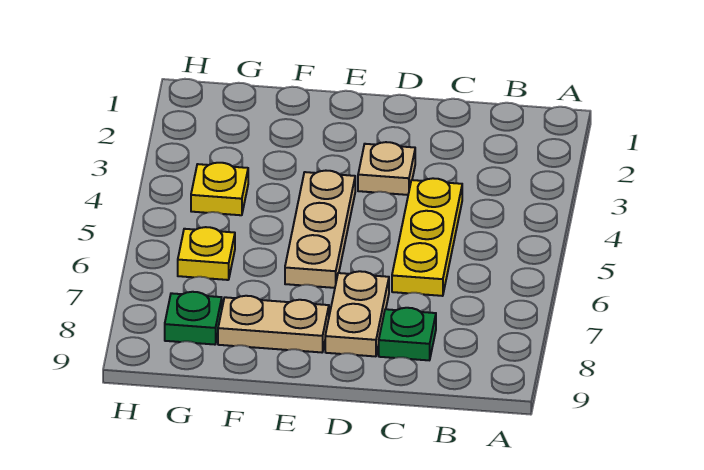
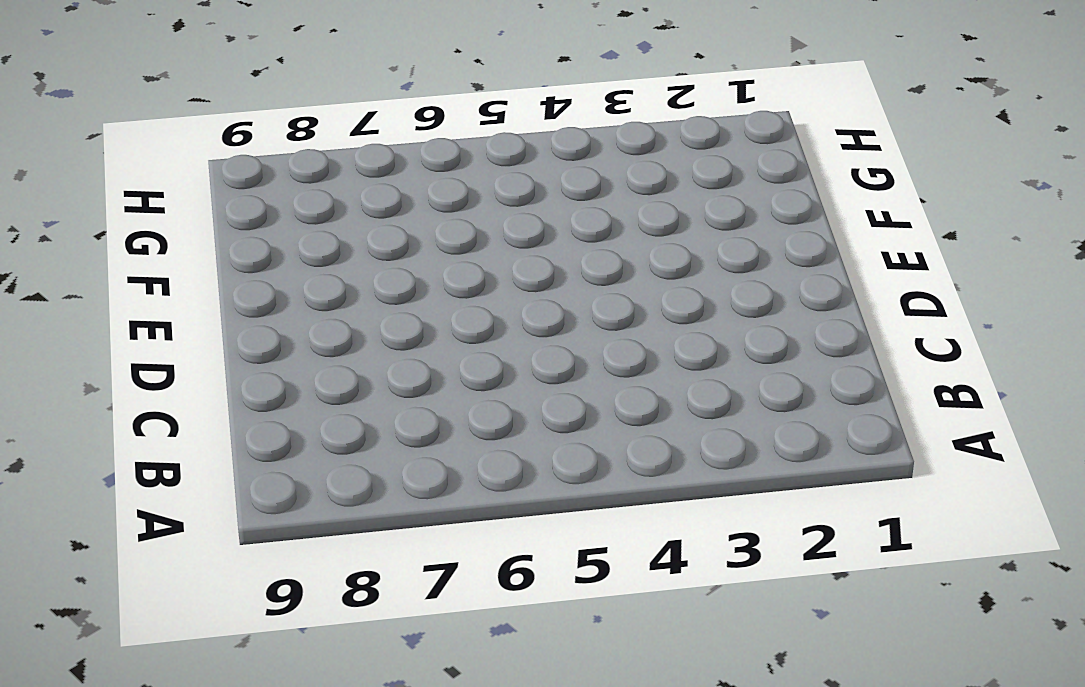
none -> yellow 1x3 plate [392,178,462,296]
none -> green 1x1 plate [379,308,436,360]

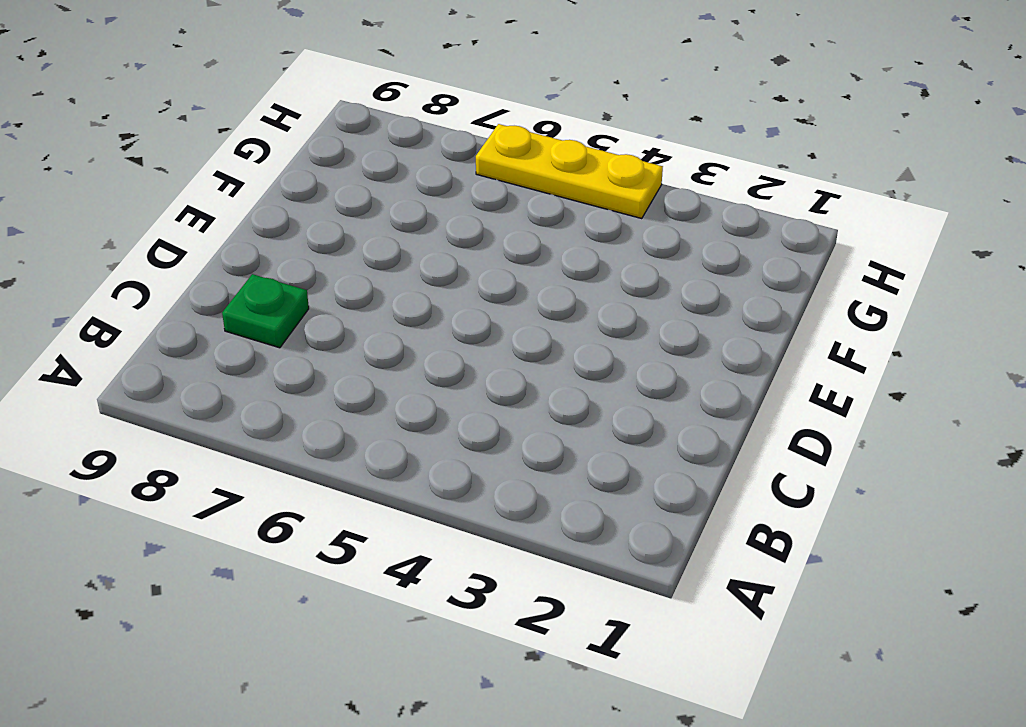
yellow 1x3 plate [476,124,663,219] -> yellow 1x3 plate moved to [392,178,462,296]
none -> tan 1x1 plate [358,142,415,195]
none -> tan 1x2 plate [325,271,389,356]

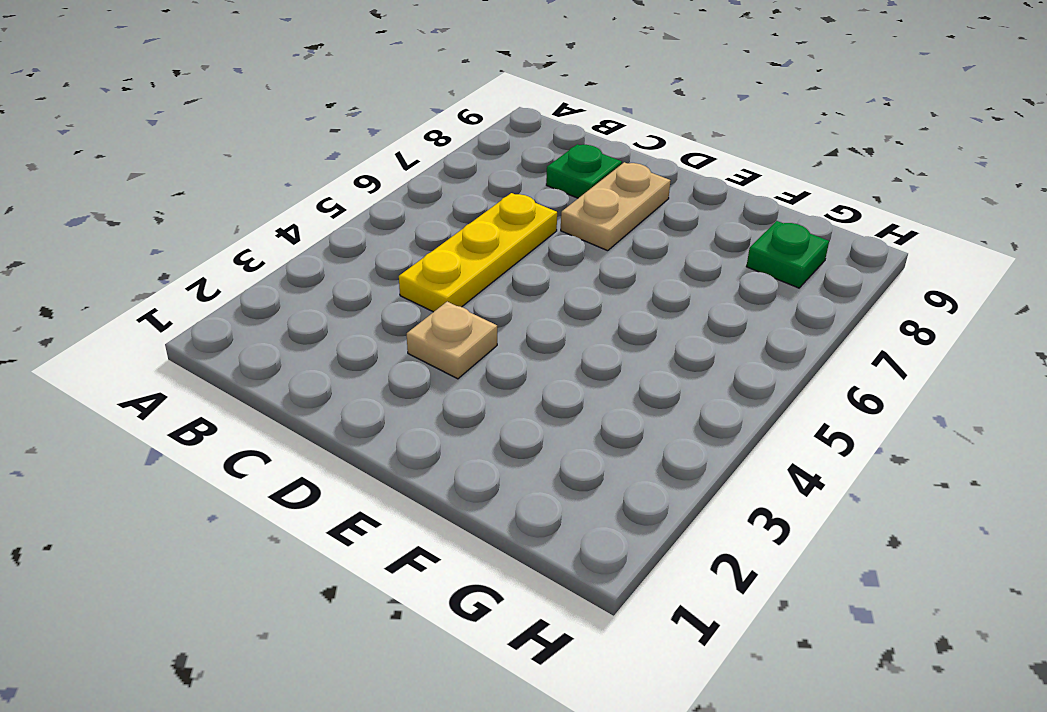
none -> tan 1x3 plate [285,171,355,288]
none -> tan 1x2 plate [218,296,329,352]

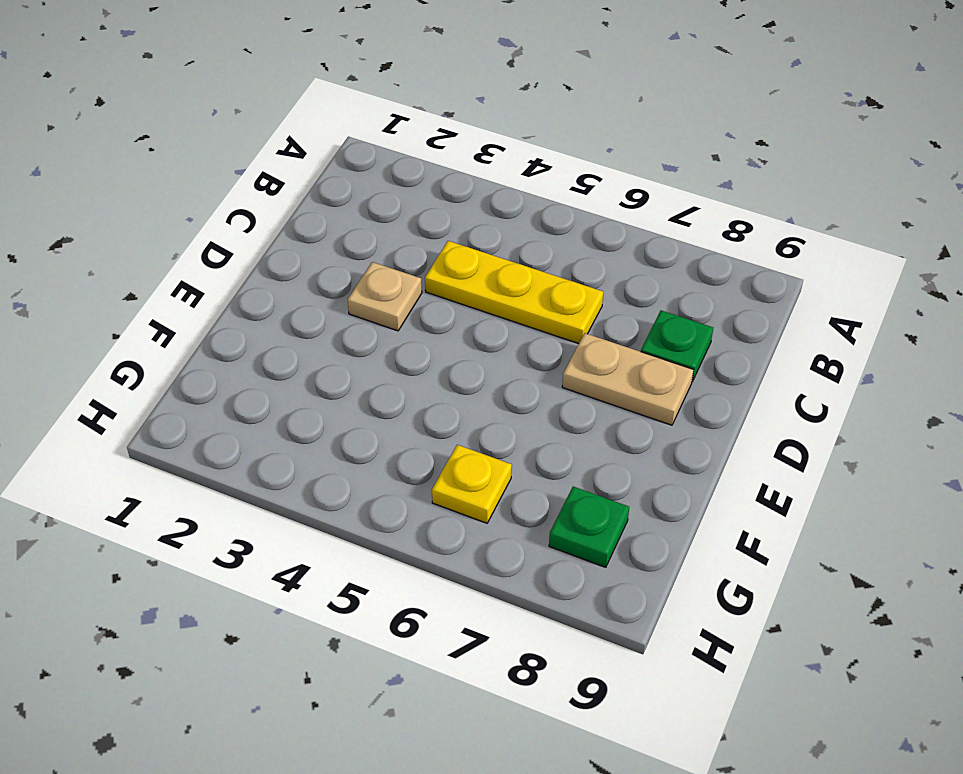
none -> tan 1x3 plate [285,171,355,288]
none -> tan 1x2 plate [218,296,329,352]

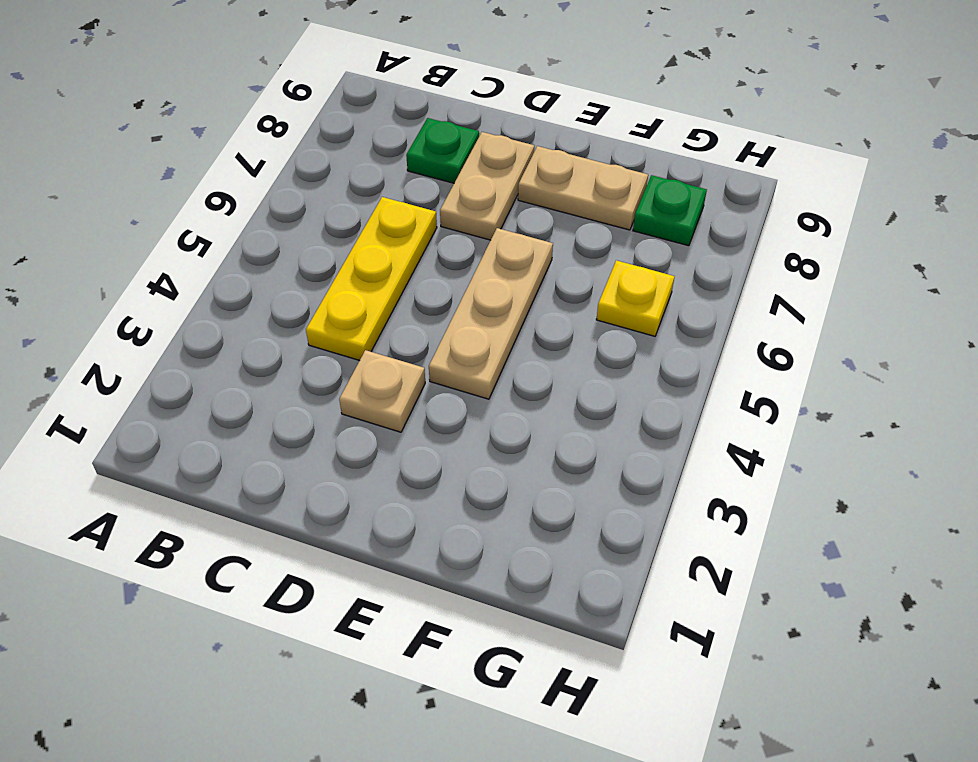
none -> yellow 1x1 plate [191,163,248,215]

